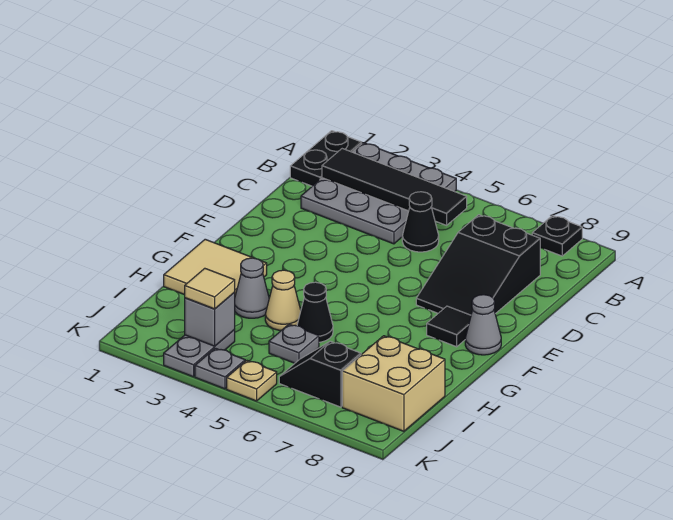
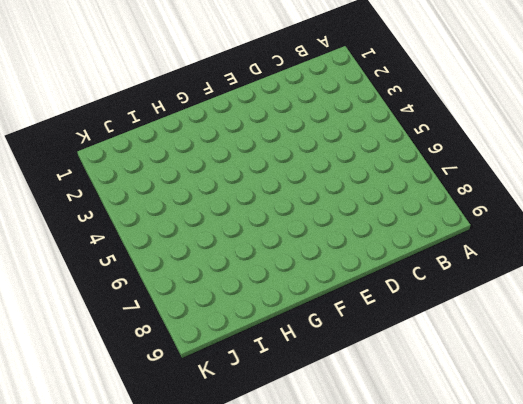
none -> black 1x2 plate [290,131,362,186]
none -> grey 3x3 plate [301,143,456,244]
none -> black 1x1 plate [532,216,582,256]

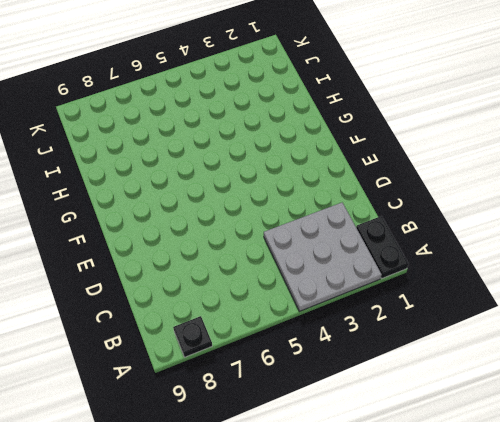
none -> black 1x1 cone [402,192,439,252]
none -> black 2x3 slope [416,215,540,315]
none -> black 1x1 tile [427,306,471,347]

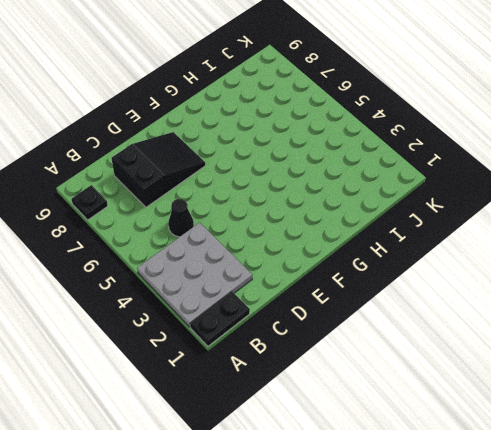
none -> black 1x1 tile [427,306,471,347]
none -> grey 1x1 cone [465,295,501,355]
none -> tan 2x2 tile [164,239,267,295]

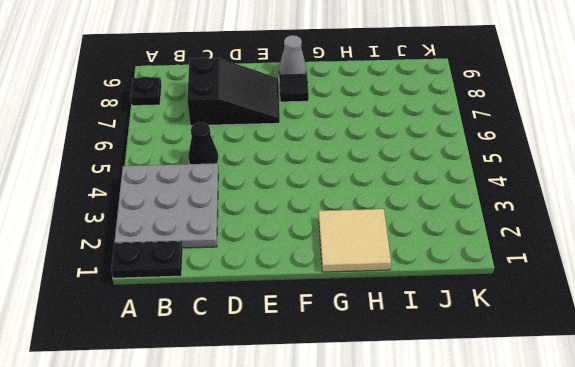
none -> grey 1x1 cone [235,258,269,318]
none -> tan 1x1 cone [265,270,301,330]
none -> black 1x1 cone [297,282,333,342]

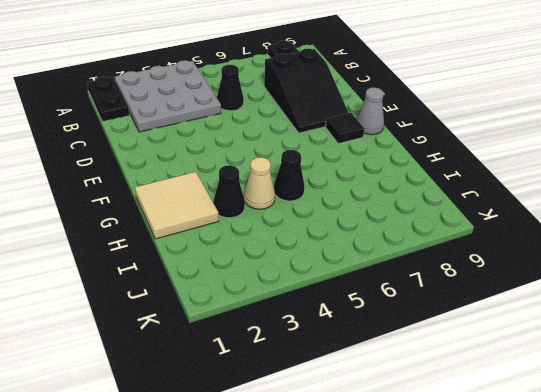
black 1x1 cone [213,165,245,218] -> grey 1x1 cone [235,258,269,318]
none -> grey 1x1 plate [269,324,319,363]
none -> tan 2x2 brick [342,336,445,431]
none -> grey 1x2 plate [164,330,235,377]

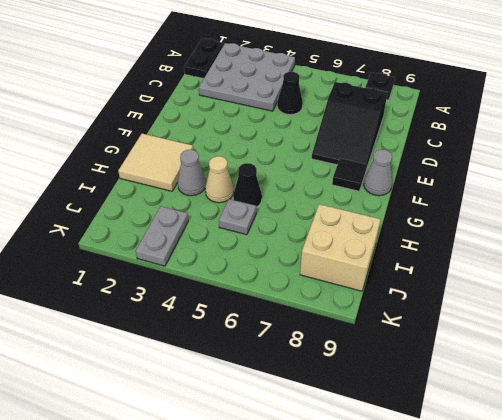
none -> black 1x2 slope [279,341,361,407]
none -> grey 1x1 plate [195,348,245,389]
none -> tan 1x1 plate [227,361,277,401]

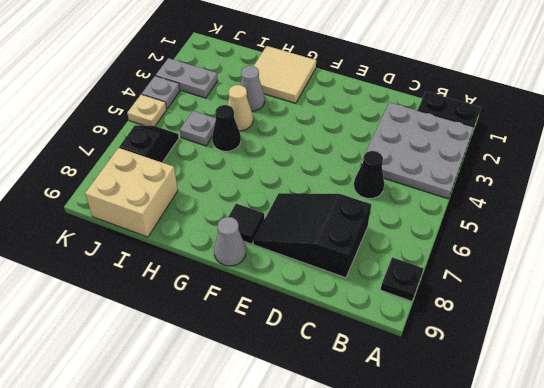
none -> black 1x4 tile [322,149,467,225]
none -> grey 1x1 brick [185,292,235,346]
none -> tan 1x1 tile [185,268,235,309]

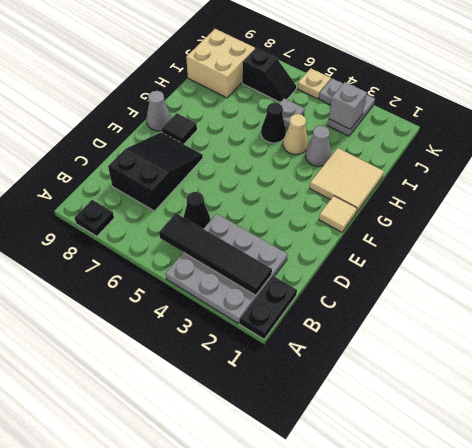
tan 1x1 tile [319,196,357,232] -> tan 1x1 tile moved to [185,268,235,309]

